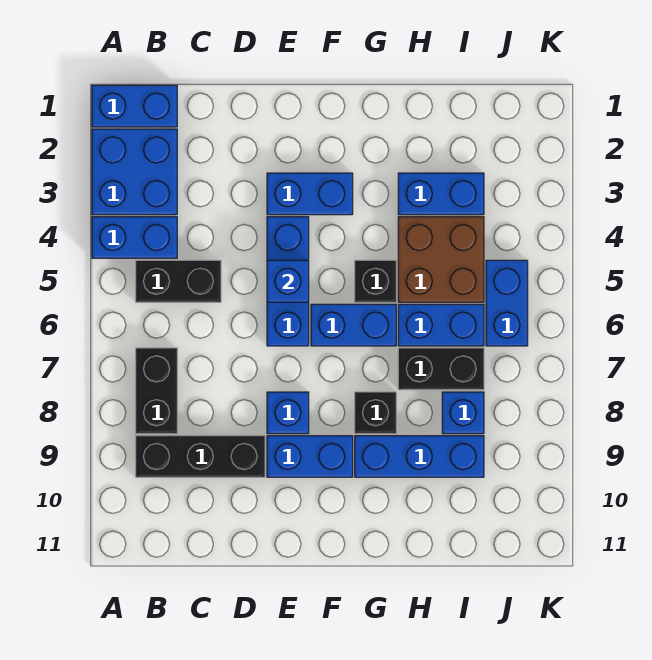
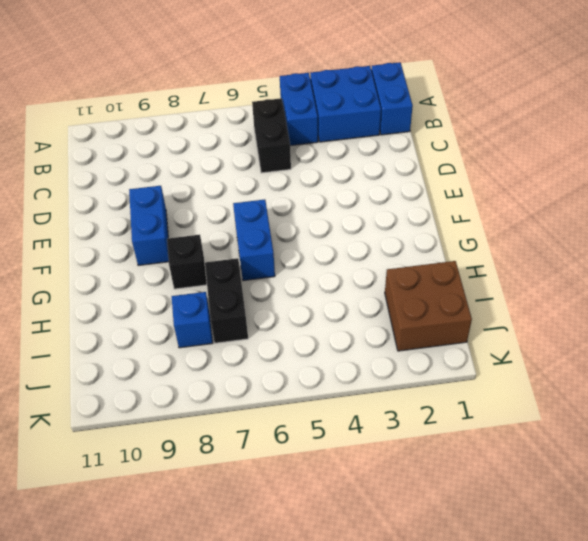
brown 2x2 brick [385,261,472,351] -> brown 2x2 brick moved to [398,217,484,302]
none -> black 1x2 brick [136,348,177,434]
none -> black 1x3 brick [136,436,265,477]
none -> blue 1x2 brick [267,173,353,215]

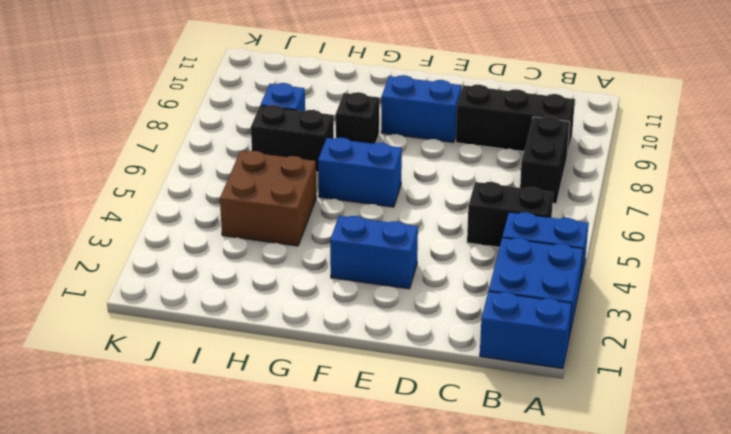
none -> blue 1x3 brick [267,217,309,346]
none -> blue 1x1 brick [267,392,309,434]
none -> black 1x1 brick [355,260,396,302]

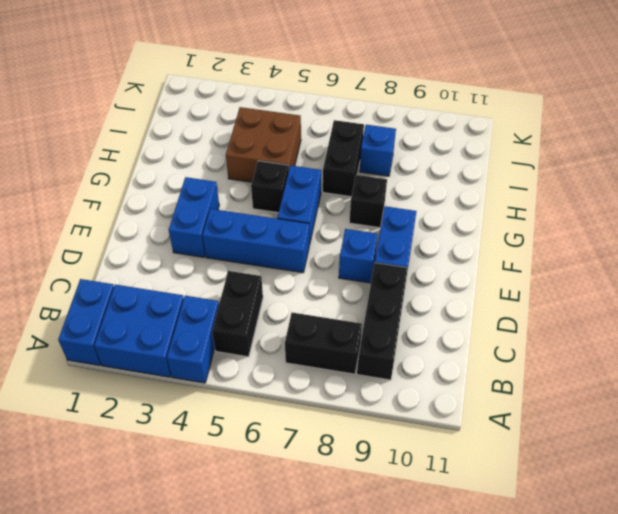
none -> blue 1x3 brick [355,436,484,477]
none -> blue 1x2 brick [398,173,484,215]
none -> blue 1x2 brick [398,304,484,346]

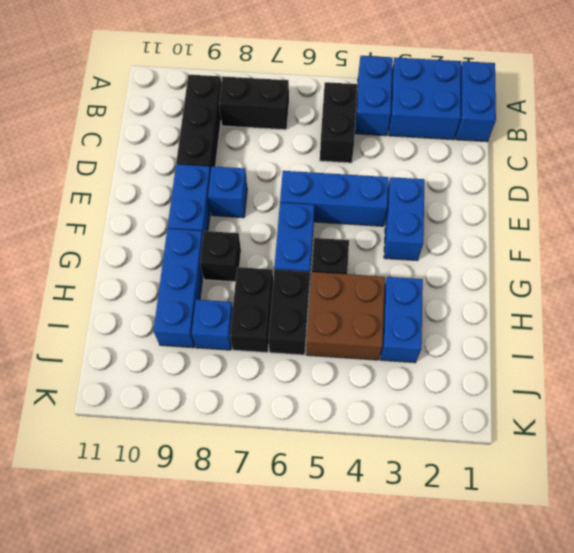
black 1x2 brick [268,270,310,355] -> blue 1x2 brick [398,304,484,346]
none -> blue 1x2 brick [486,260,528,346]
none -> blue 1x1 brick [267,260,309,302]

